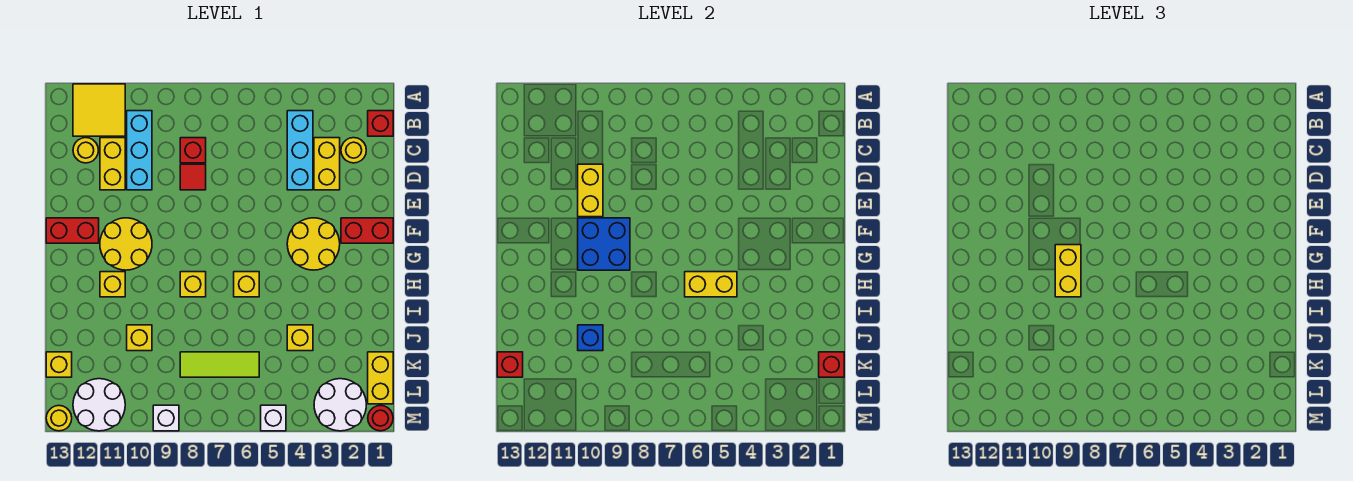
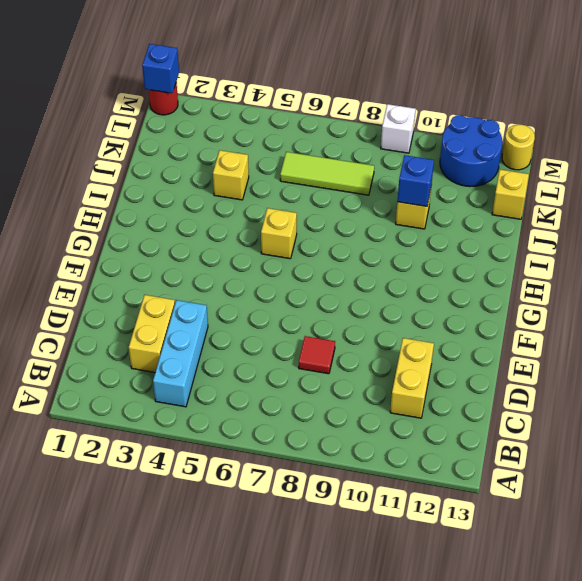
blue 2x2 round brick [440,115,502,187] -> white 2x2 round brick [73,379,125,431]
blue 1x1 brick [142,44,179,93] -> none
none -> yellow 2x2 tile [73,84,125,136]
none -> red 1x1 brick [368,111,393,136]
none -> cyan 1x3 brick [127,111,152,190]
none -> yellow 1x1 round brick [341,138,366,163]

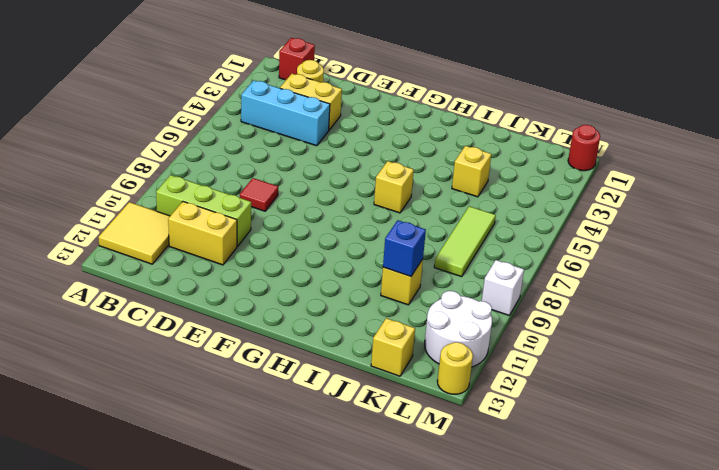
lime 1x3 brick [156,175,251,247] -> cyan 1x3 brick [127,111,152,190]
none -> red 1x1 brick [180,138,206,163]
none -> yellow 1x1 round brick [73,138,99,163]
none -> red 1x2 brick [341,218,393,243]
none -> yellow 2x2 round brick [287,218,340,270]

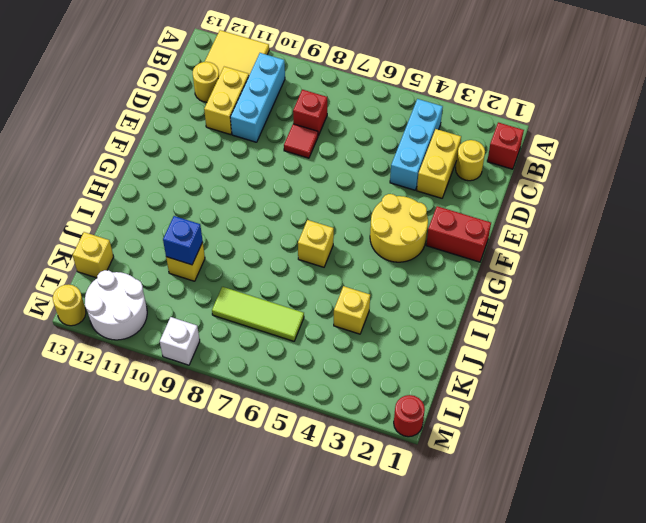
none -> yellow 2x2 round brick [100,218,152,270]
none -> red 1x2 brick [46,218,99,243]
none -> yellow 1x1 brick [180,272,206,297]
none -> yellow 1x1 brick [100,272,125,297]

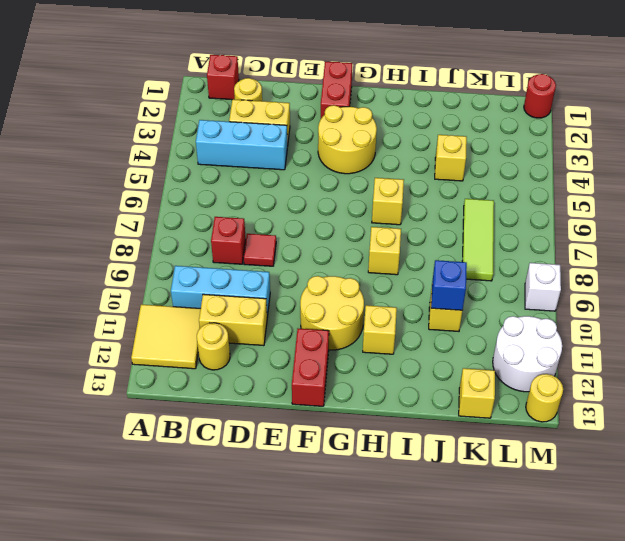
none -> yellow 1x2 brick [368,352,393,404]
none -> white 2x2 round brick [314,379,366,431]
none -> white 1x1 brick [261,405,286,431]
none -> yellow 1x2 brick [578,164,603,217]

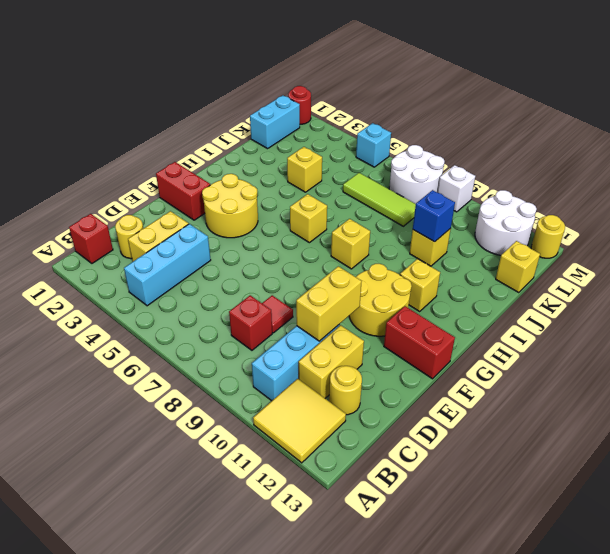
cyan 1x2 brick [250,95,300,149] -> yellow 1x2 brick [368,352,393,404]
white 2x2 round brick [389,145,445,204] -> white 2x2 round brick moved to [314,379,366,431]
cyan 1x1 brick [356,123,391,167] -> white 1x1 brick [261,405,286,431]
none -> blue 2x2 brick [578,218,630,270]
none -> yellow 1x2 brick [685,272,737,297]
none -> red 1x1 brick [819,352,844,377]
none -> red 1x1 brick [497,352,523,377]

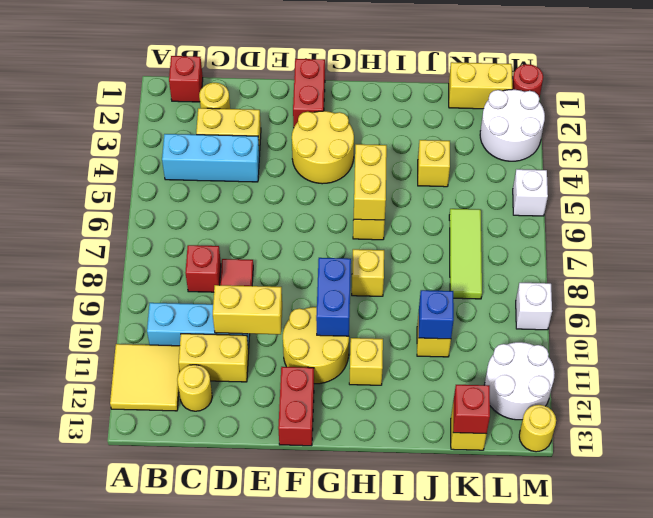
blue 1x2 brick [316,258,351,336] -> blue 2x2 brick [578,218,630,270]
none -> red 1x1 brick [819,352,844,377]
none -> yellow 1x2 brick [1055,245,1081,297]

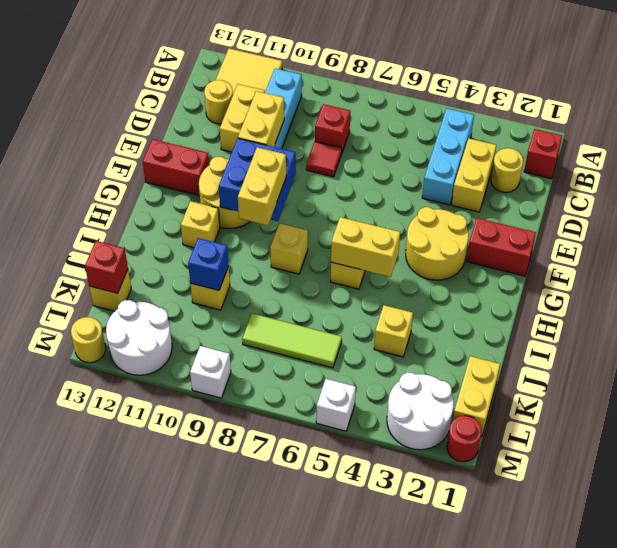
none -> red 1x1 brick [819,352,844,377]

